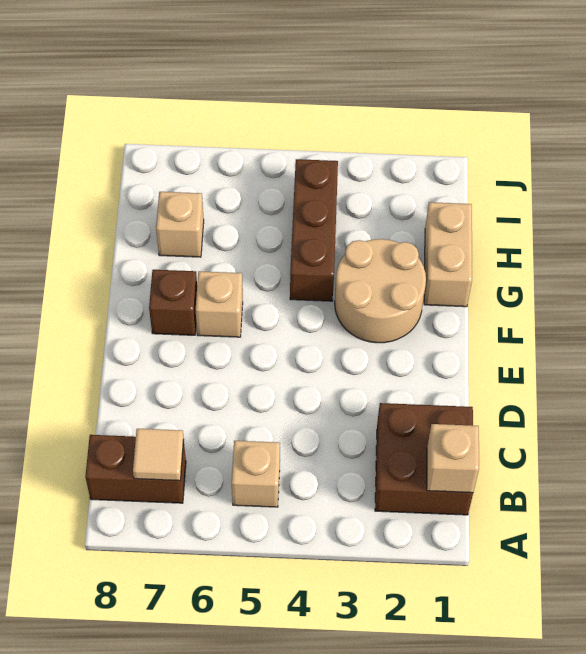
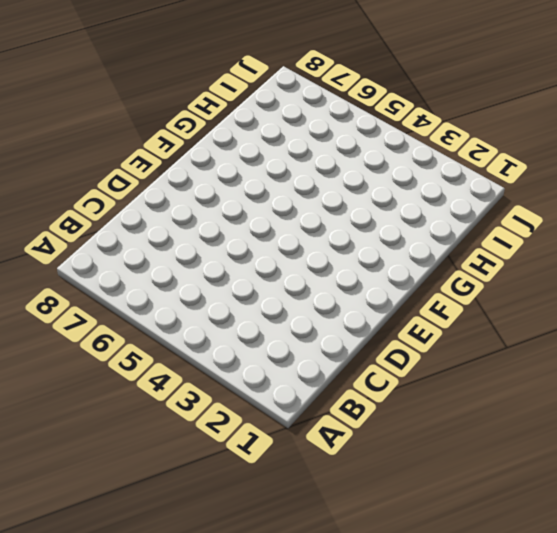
none -> brown 2x2 brick [375,403,473,515]
none -> tan 1x1 brick [232,441,280,507]

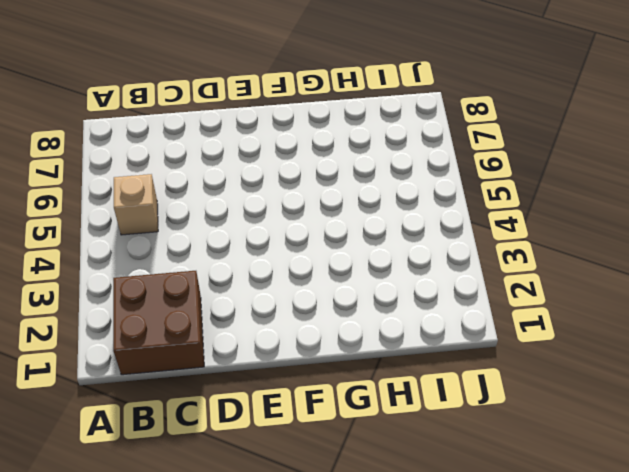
none -> brown 1x2 brick [85,435,186,503]
none -> tan 2x2 round brick [335,239,426,343]

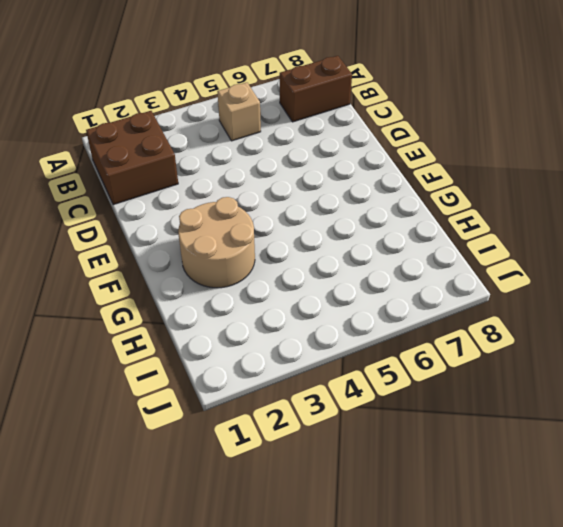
none -> tan 1x1 brick [196,271,243,337]
none -> brown 1x1 brick [149,270,197,335]

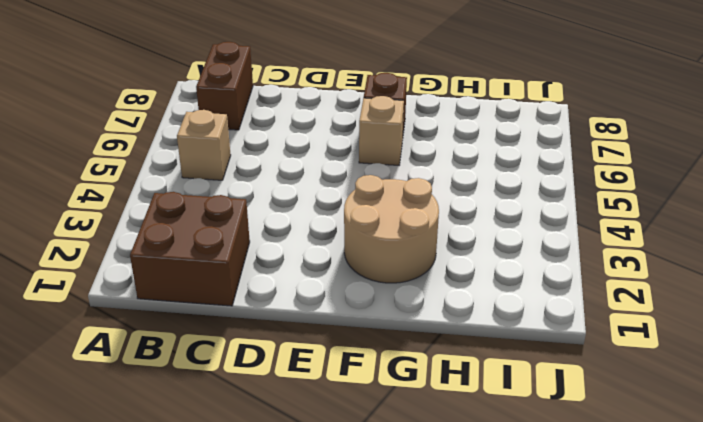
none -> tan 1x2 brick [424,202,472,307]
none -> brown 1x3 brick [290,159,338,301]

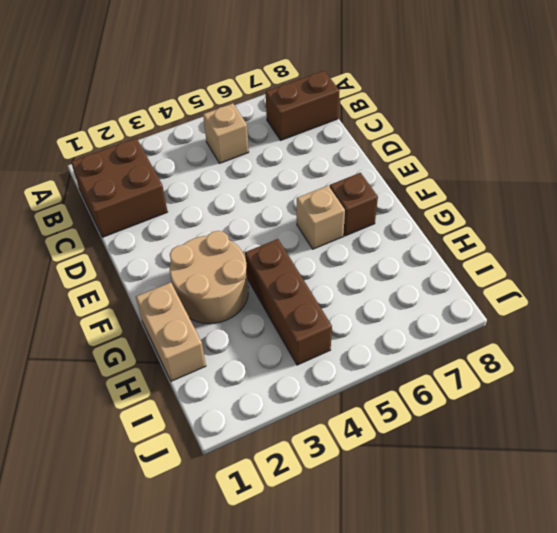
none -> tan 1x1 brick [156,192,204,257]
none -> tan 1x1 brick [427,424,479,493]

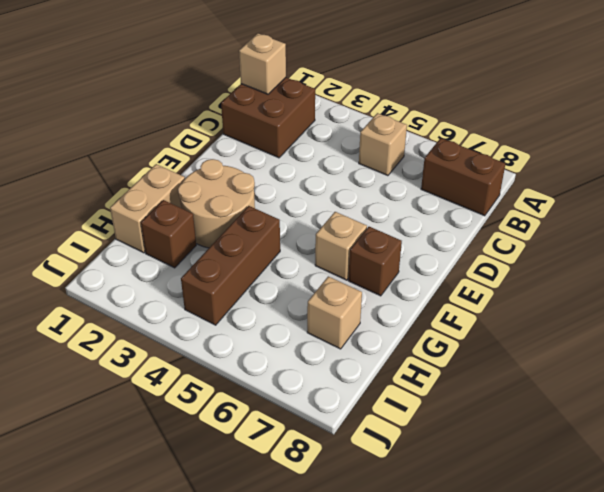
brown 1x1 brick [141,200,196,268] -> none
none -> tan 1x1 tile [133,429,184,481]

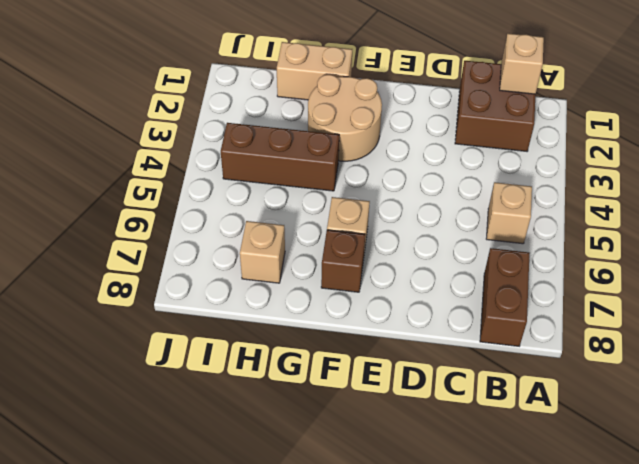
none -> tan 1x1 tile [133,429,184,481]

